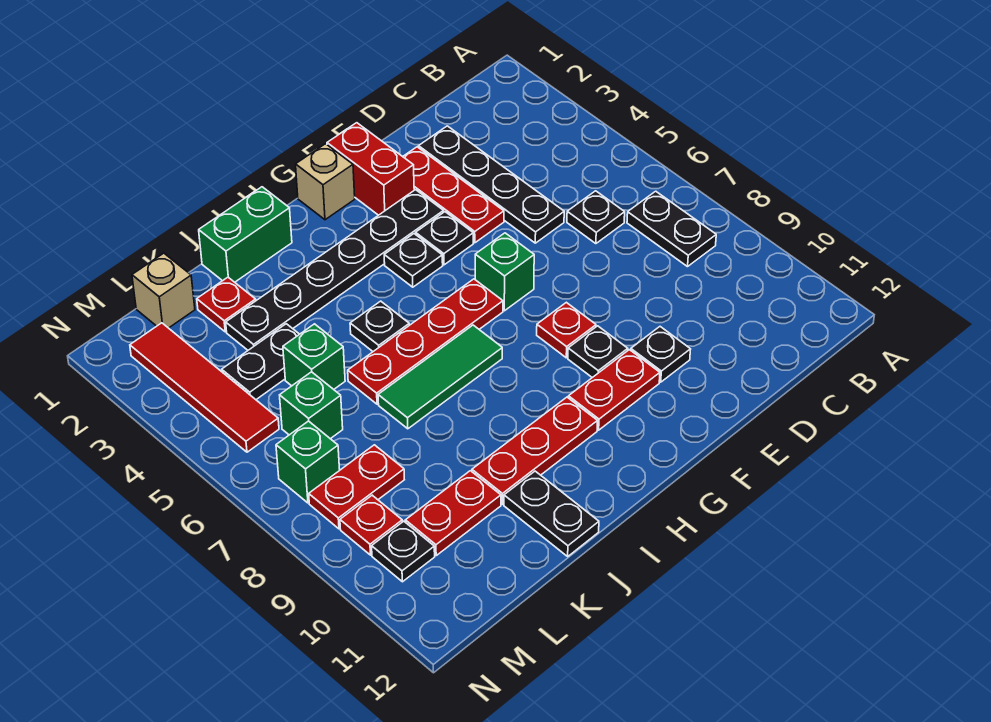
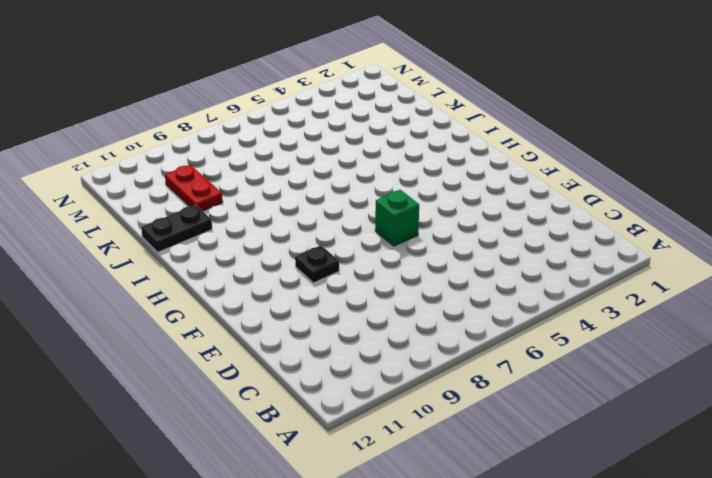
none -> black 1x2 plate [627,191,716,267]
none -> black 1x1 plate [567,191,625,244]
none -> black 1x4 plate [419,126,564,243]
none -> red 1x3 plate [403,147,504,243]

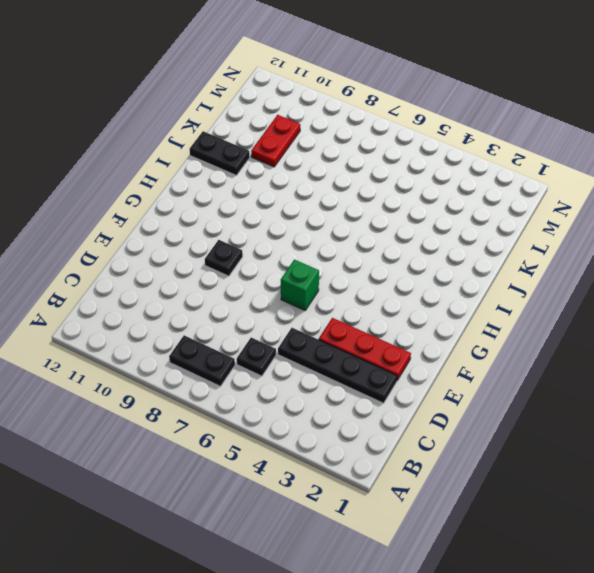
none -> black 1x1 plate [631,327,691,382]
none -> red 1x2 brick [327,123,414,215]
none -> black 1x6 plate [226,190,444,350]
none -> black 1x1 plate [416,212,473,265]

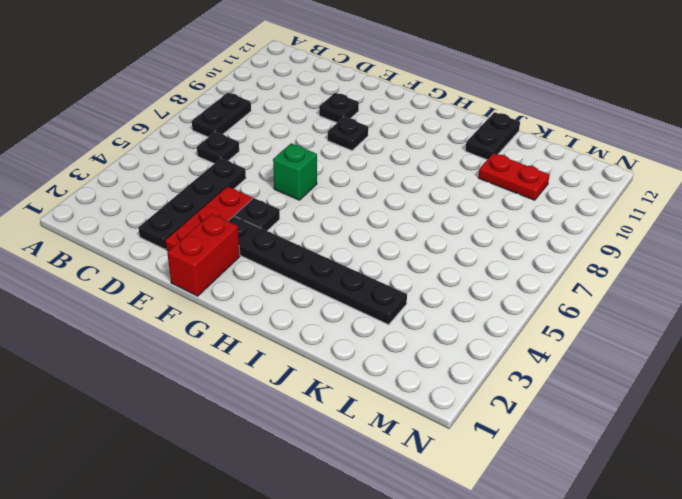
none -> red 1x1 plate [537,302,596,358]
none -> red 1x2 plate [568,350,660,430]
none -> tan 1x1 brick [296,144,355,220]
none -> black 1x1 plate [384,234,443,287]

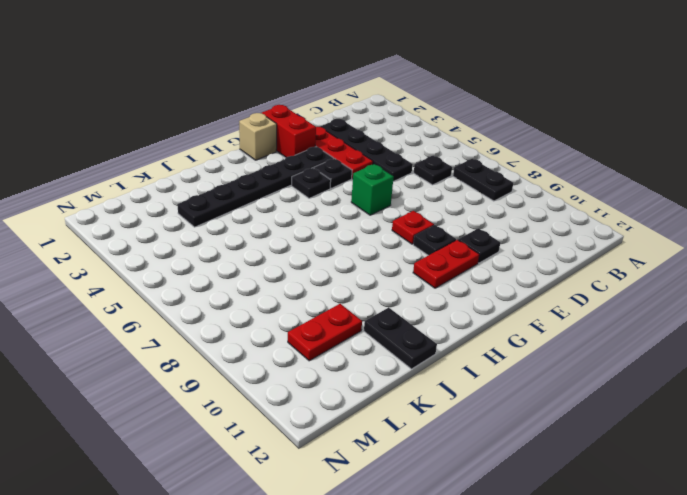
none -> red 1x4 plate [348,279,503,404]
none -> green 1x3 tile [378,325,502,429]
none -> red 1x3 plate [472,397,598,504]
none -> green 1x2 brick [199,187,292,282]

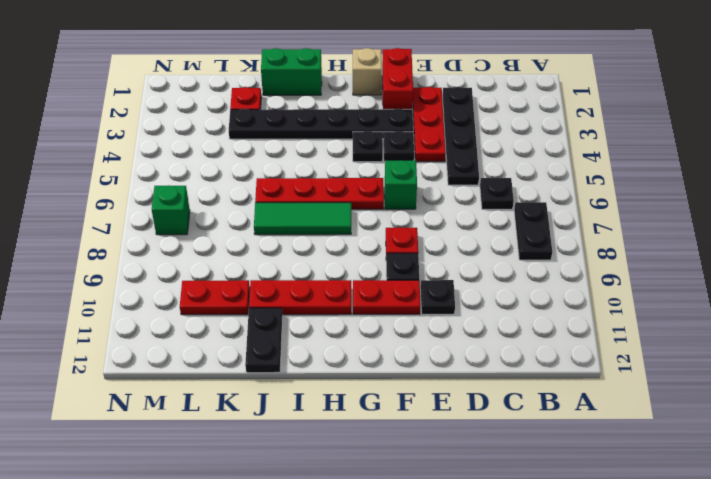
none -> black 1x1 plate [350,301,409,351]
none -> black 1x2 plate [222,324,299,399]
none -> green 1x1 brick [283,324,345,389]
none -> tan 1x1 brick [132,253,195,328]

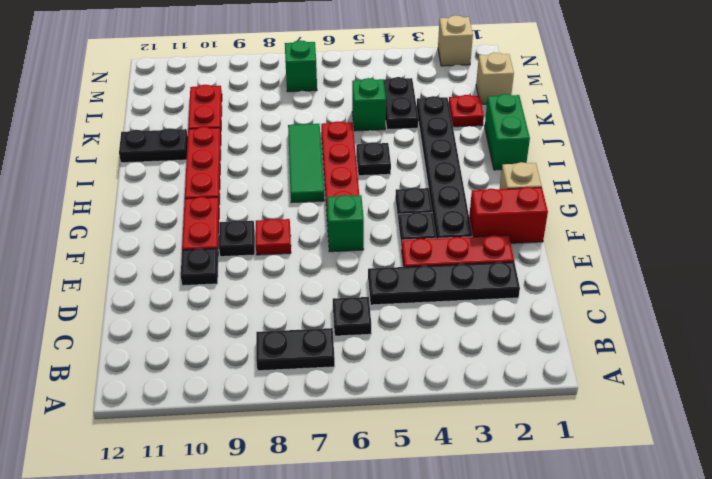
tan 1x1 brick [438,15,473,66] -> none
none -> green 1x1 brick [280,372,343,439]
none -> red 1x2 plate [309,445,404,529]
none -> red 1x4 tile [130,323,279,452]
none -> red 1x1 plate [340,495,402,555]

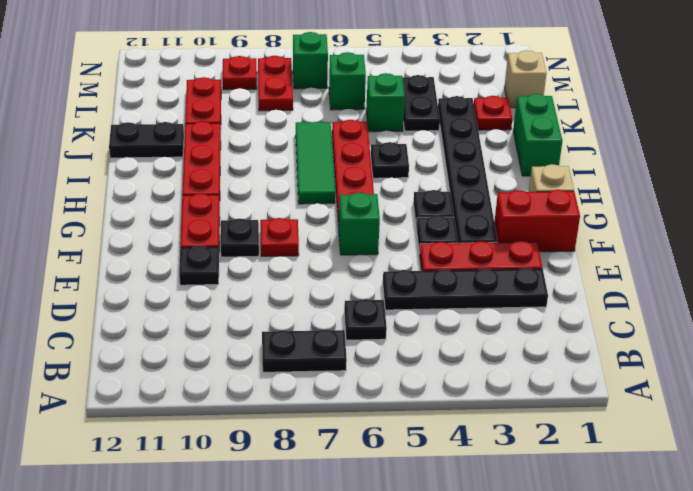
none -> red 1x4 tile [130,323,279,452]
none -> black 1x1 plate [372,521,435,582]

